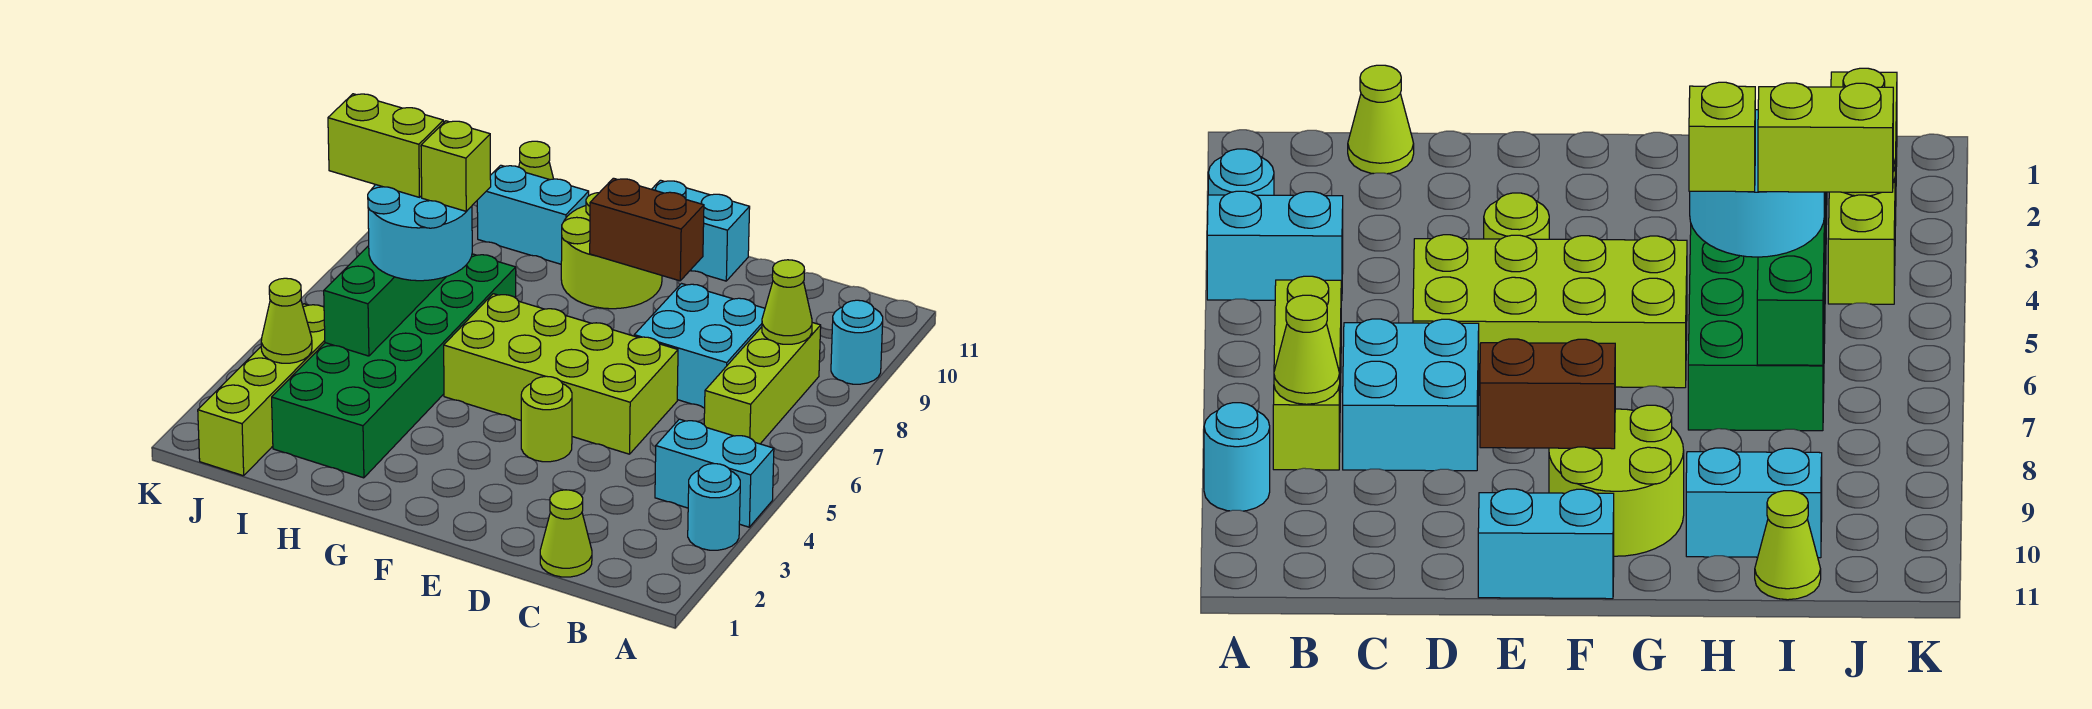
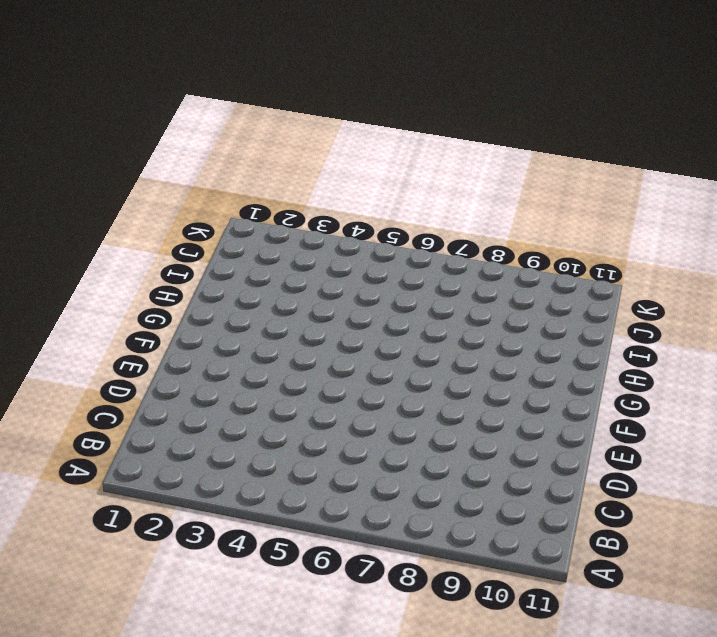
none -> cyan 1x1 round brick [688,464,740,550]
none -> cyan 1x2 brick [655,419,774,527]
none -> cyan 1x1 round brick [831,300,883,384]

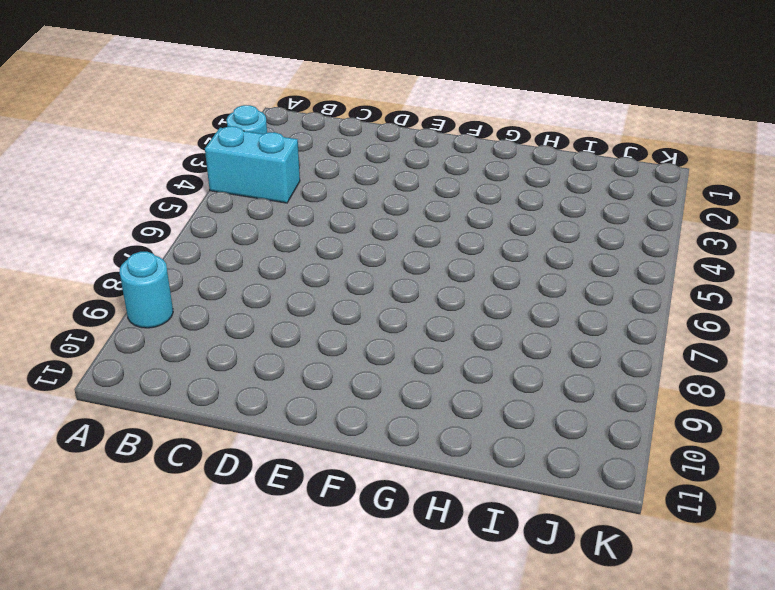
none -> lime 1x3 brick [704,323,821,444]
none -> lime 1x1 cone [540,490,592,577]
none -> cyan 2x2 brick [634,284,765,408]

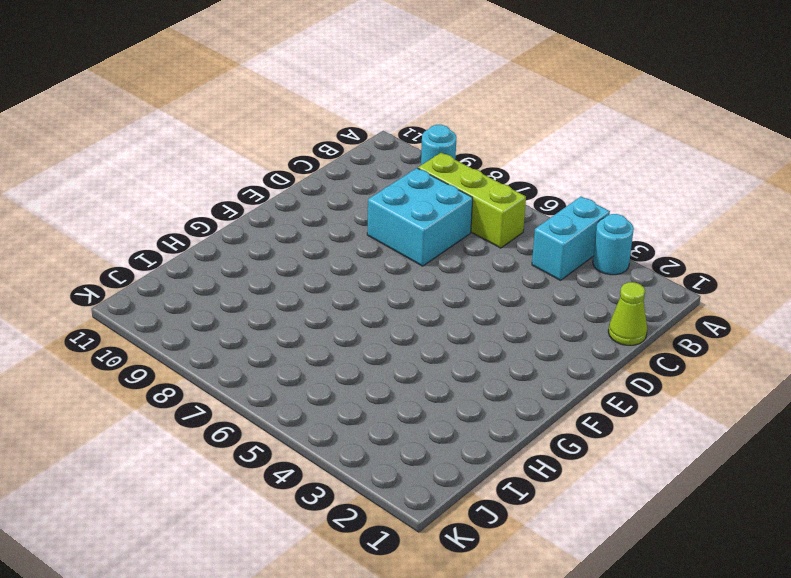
none -> lime 2x4 brick [444,294,678,454]
none -> lime 1x1 round brick [521,376,572,462]
none -> cyan 1x2 brick [652,180,750,281]

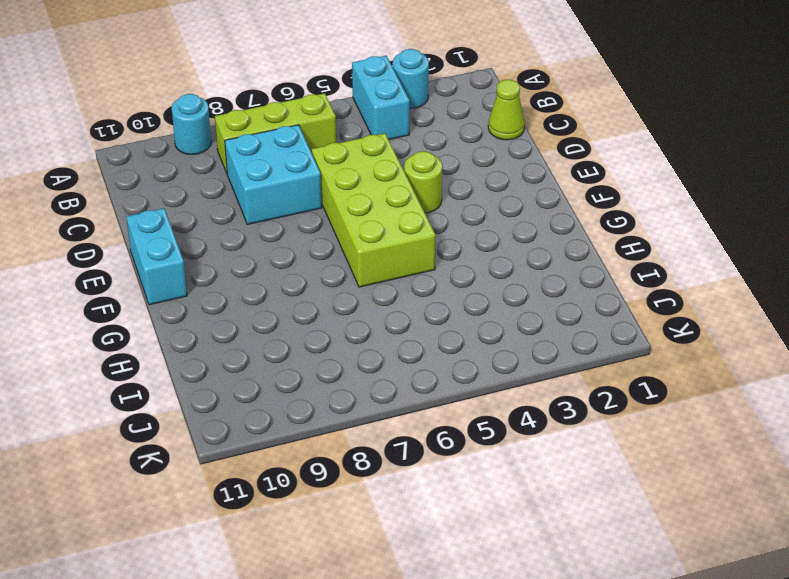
none -> lime 2x2 round brick [561,193,662,309]
none -> green 2x6 brick [272,254,516,478]
none -> cyan 1x2 brick [477,165,589,264]

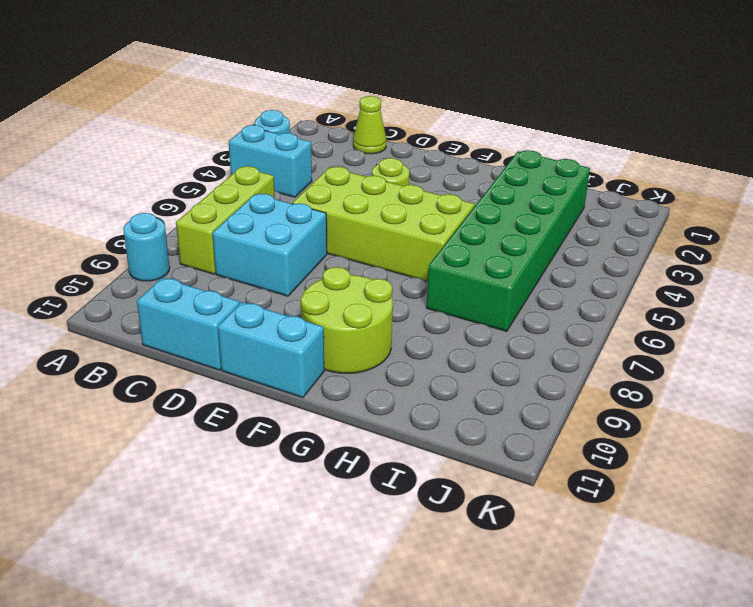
cyan 1x2 brick [137,278,240,370] -> cyan 1x2 brick moved to [477,165,589,264]
none -> lime 1x1 cone [519,141,553,180]
none -> lime 1x4 brick [198,304,325,476]
none -> lime 1x1 cone [762,260,812,344]

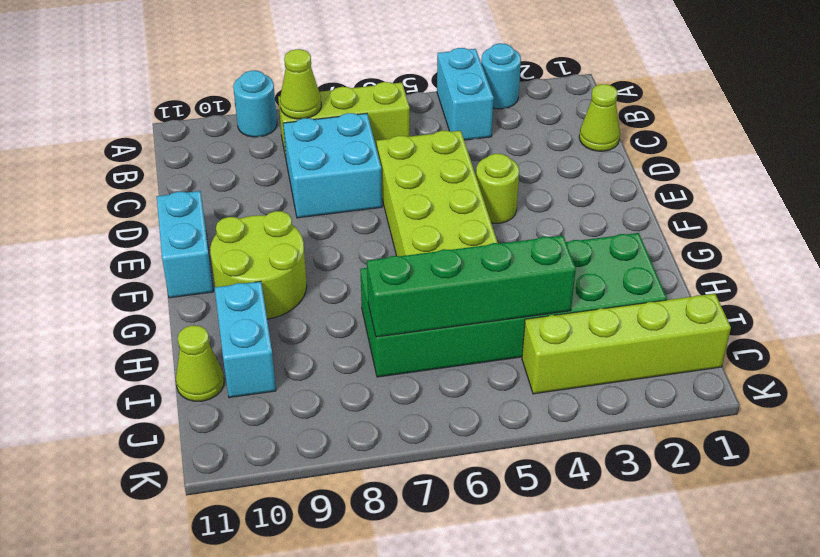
none -> brown 1x2 brick [590,178,704,281]
none -> lime 1x1 cone [261,278,312,363]
none -> cyan 2x2 round brick [368,185,472,281]

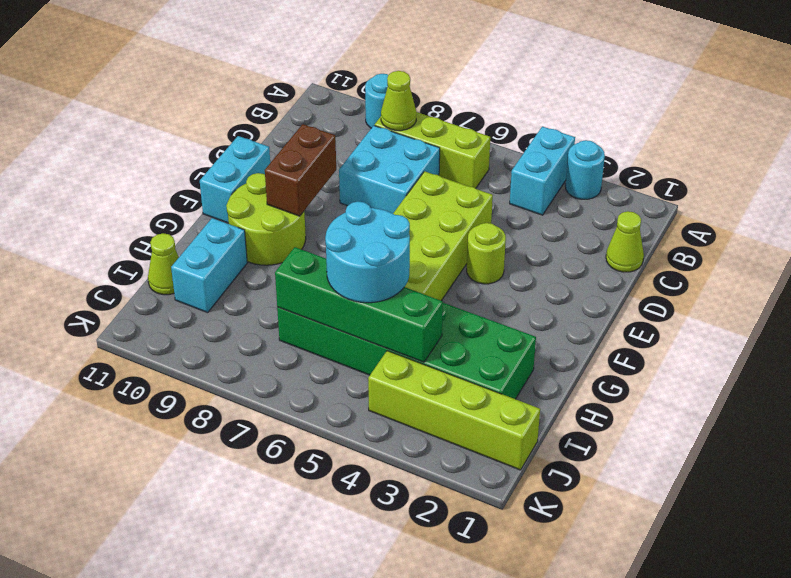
none -> lime 1x1 cone [261,278,312,363]
none -> lime 1x1 brick [421,121,491,211]
none -> lime 1x2 brick [328,94,444,197]

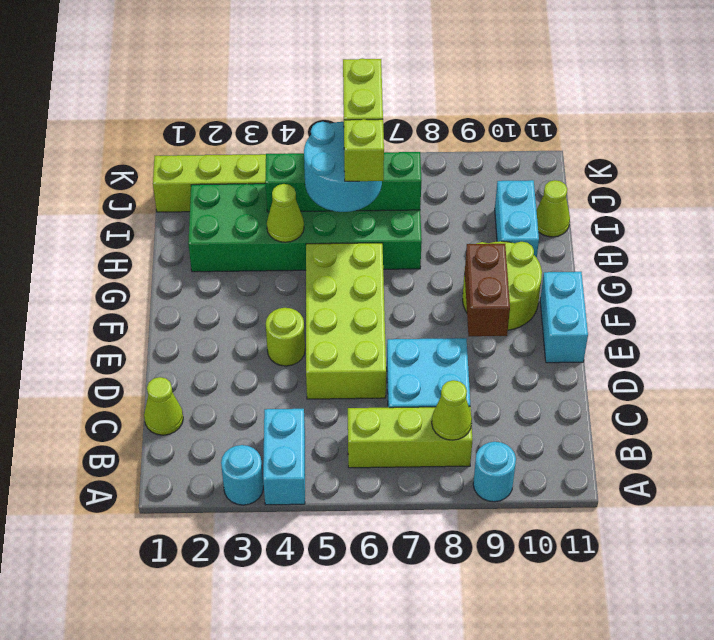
lime 1x1 cone [267,184,304,242] -> lime 1x1 cone moved to [261,278,312,363]

